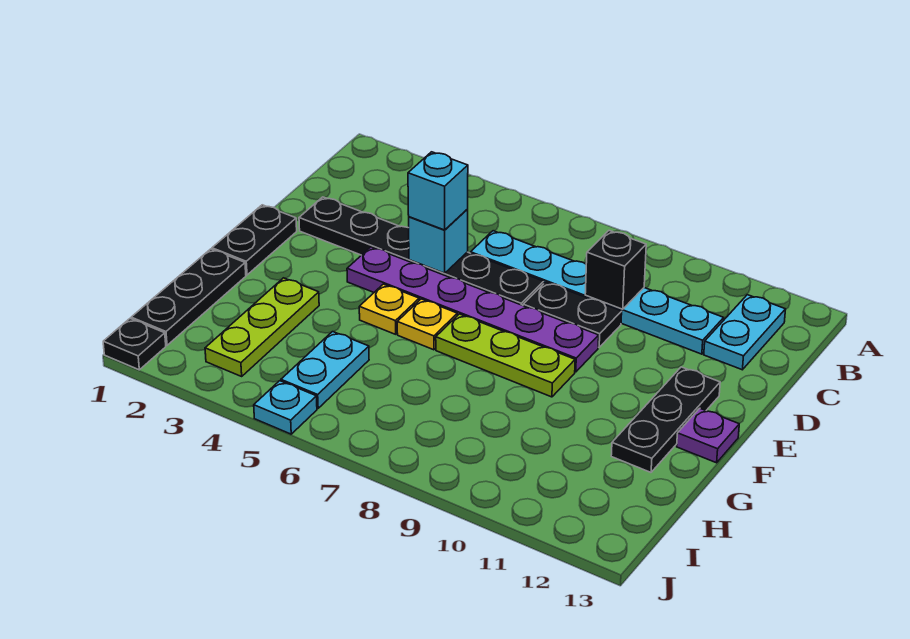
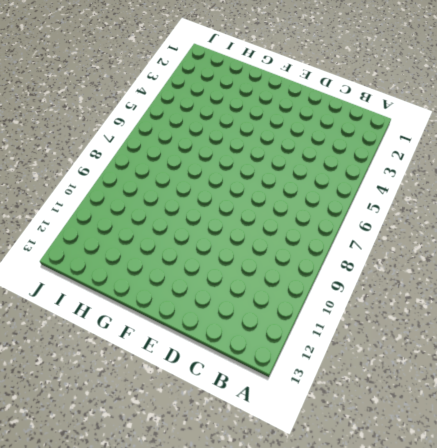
none -> cyan 1x2 plate [704,295,786,370]
none -> cyan 1x6 plate [471,231,724,354]
none -> black 1x6 plate [299,197,544,305]

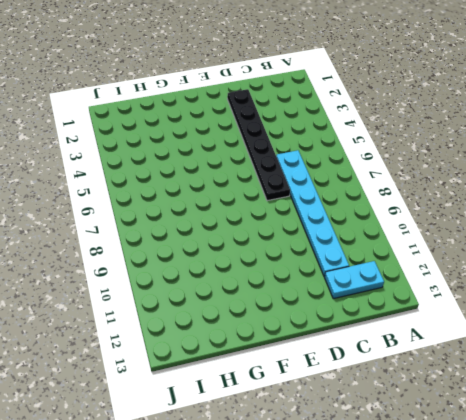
none -> black 1x2 plate [523,282,622,347]
none -> black 1x2 plate [212,205,297,275]
none -> purple 1x6 plate [347,247,599,372]

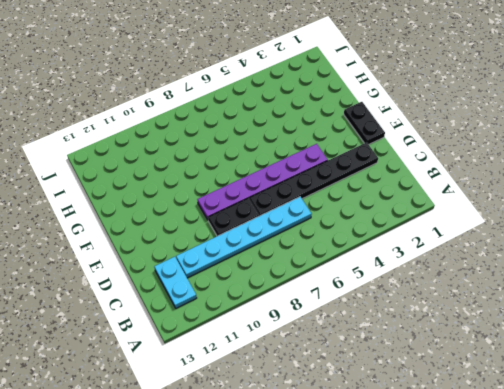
none -> black 1x3 plate [611,367,720,472]
none -> yellow 1x1 plate [359,284,419,334]
none -> yellow 1x1 plate [397,299,457,350]

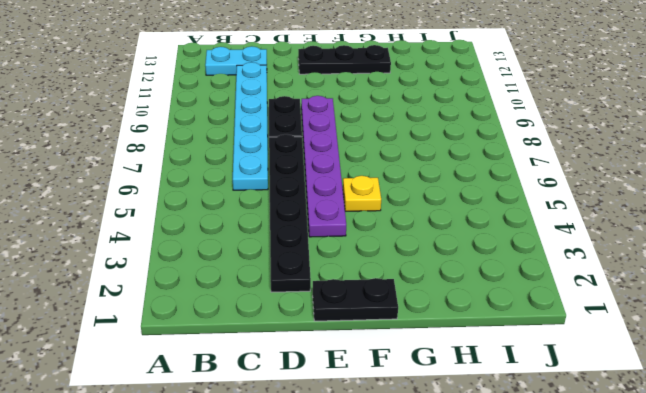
none -> yellow 1x1 plate [397,299,457,350]
none -> lime 1x3 plate [436,314,575,397]
none -> purple 1x1 plate [677,408,739,463]

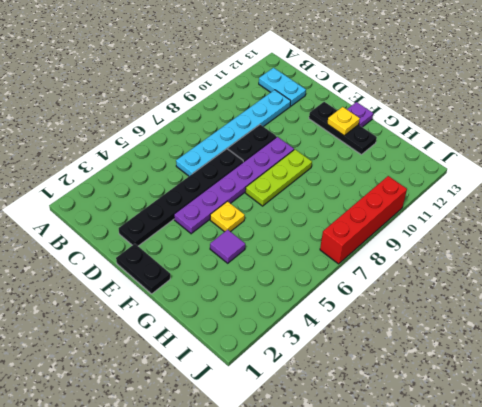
yellow 1x1 plate [327,107,360,135] -> yellow 1x1 plate moved to [397,299,457,350]
purple 1x1 tile [210,230,245,263] -> none
red 1x4 brick [320,176,407,264] -> none
none -> black 1x3 plate [131,249,246,345]
none -> lime 1x3 plate [205,278,319,376]
none -> cyan 1x2 plate [281,332,369,408]

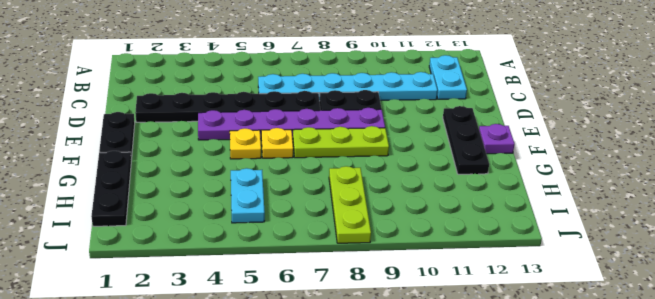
lime 1x3 plate [329,166,371,243] -> lime 1x3 plate moved to [205,278,319,376]
none -> black 1x1 plate [103,319,166,370]
none -> cyan 1x1 plate [254,381,317,434]
none -> black 1x1 brick [585,231,646,309]

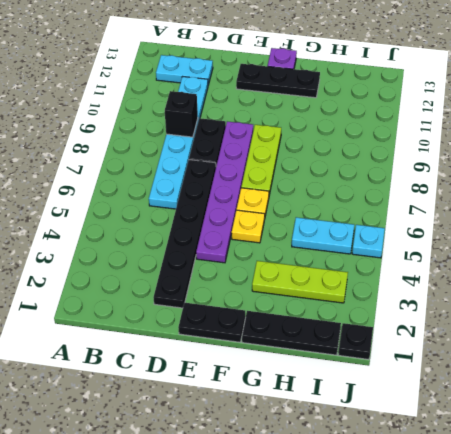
none -> cyan 1x1 brick [409,209,468,273]
none -> cyan 1x1 brick [408,152,468,230]

